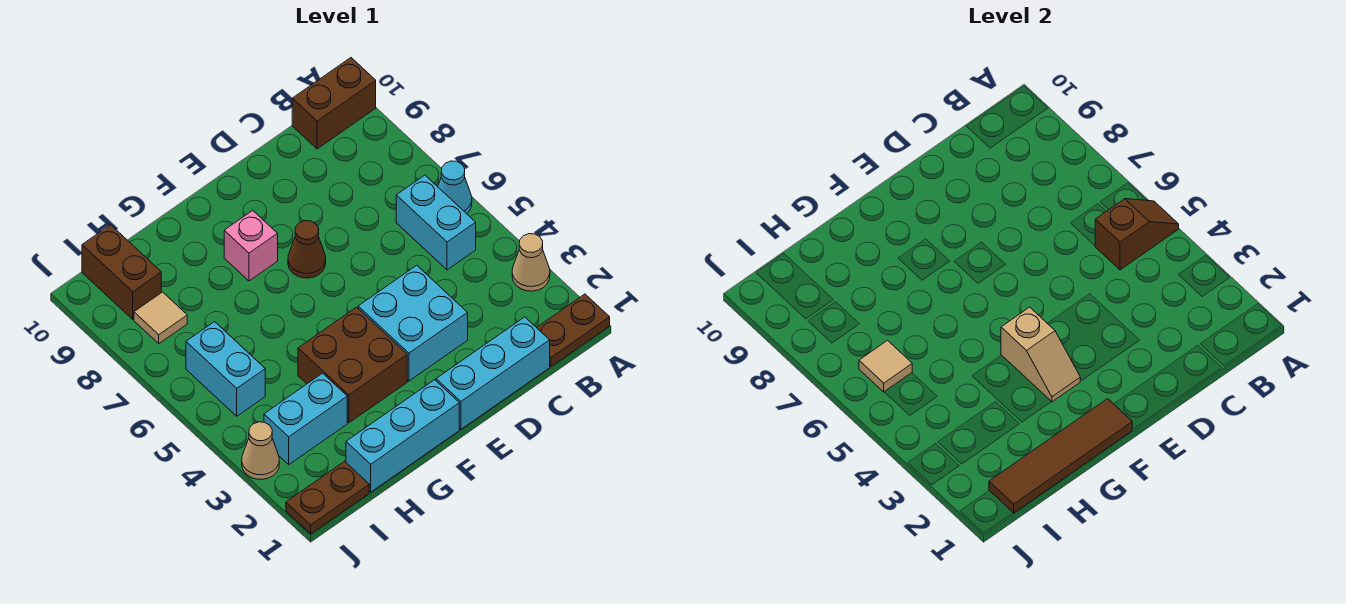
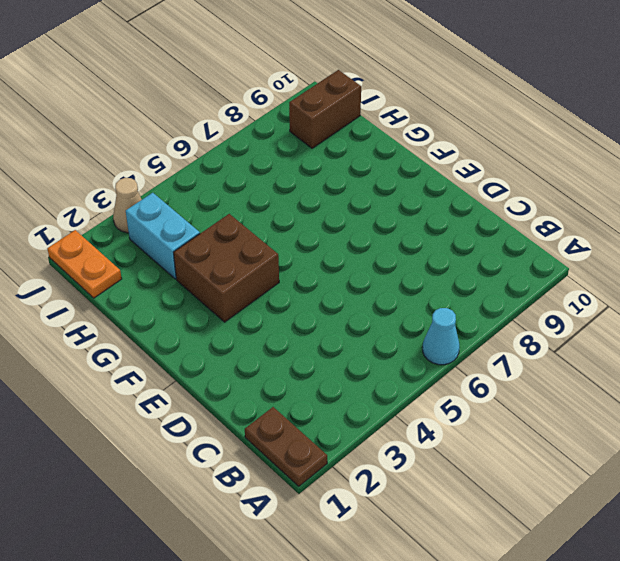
orange 1x2 plate [47,230,122,298] -> brown 1x2 plate [286,461,369,534]
none -> tan 1x1 cone [512,234,550,291]
none -> brown 1x2 brick [292,58,376,149]
none -> cyan 1x2 brick [396,175,476,270]

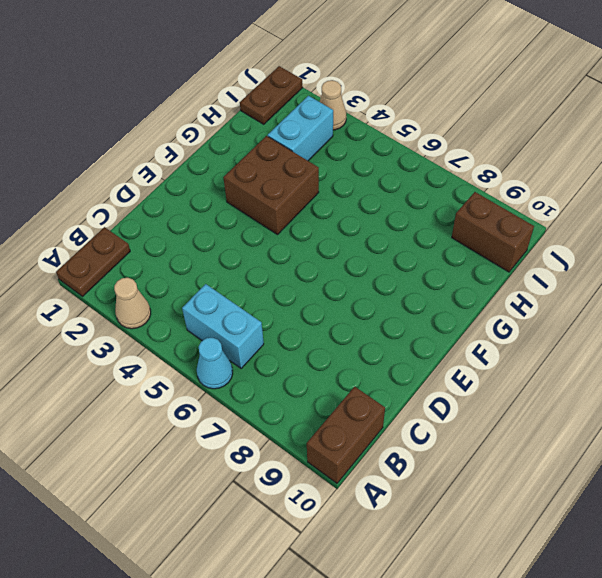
none -> cyan 1x3 brick [436,317,550,429]
none -> cyan 2x2 brick [358,265,468,381]
none -> brown 1x1 cone [288,221,326,278]

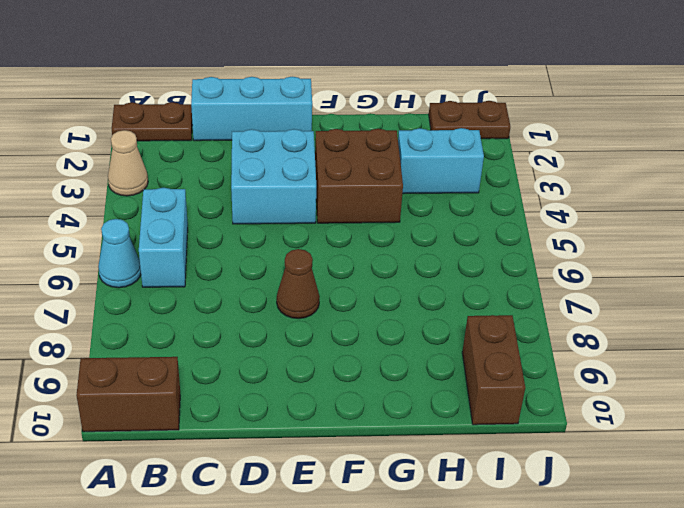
none -> cyan 1x3 brick [346,380,459,492]
none -> pink 1x1 brick [224,210,278,281]
none -> cyan 1x2 brick [186,322,265,416]

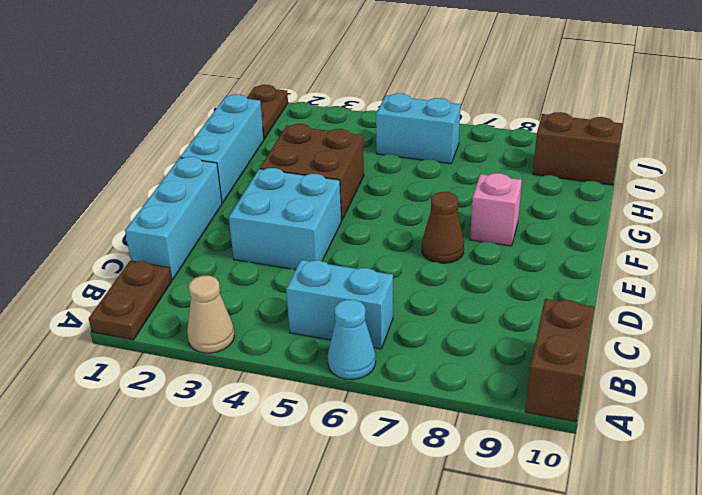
none -> cyan 1x2 brick [264,373,347,465]
none -> tan 1x1 tile [134,292,187,344]
none -> tan 1x1 cone [242,422,279,480]

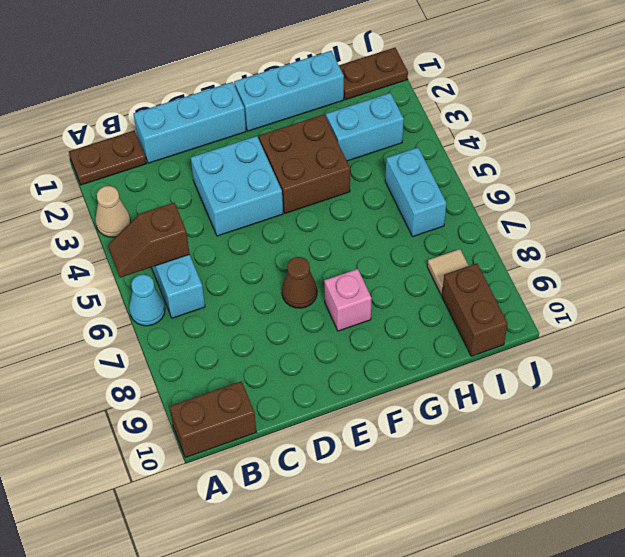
none -> tan 1x1 cone [242,422,279,480]
none -> brown 1x4 tile [989,399,1132,513]
none -> tan 1x2 slope [1001,307,1080,402]

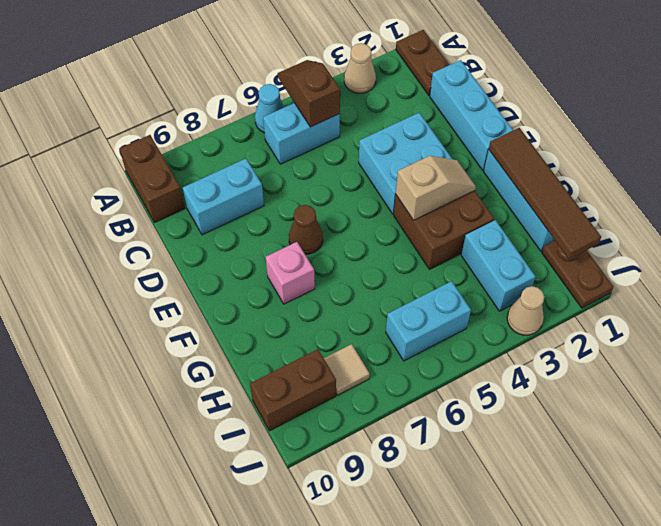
cyan 1x2 brick [183,159,264,235] -> none
none -> tan 1x1 tile [859,340,912,392]

